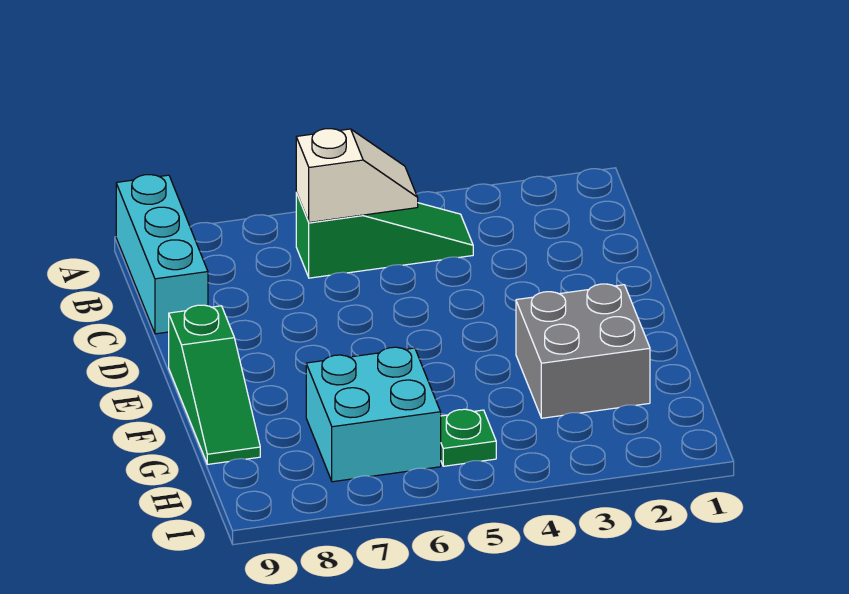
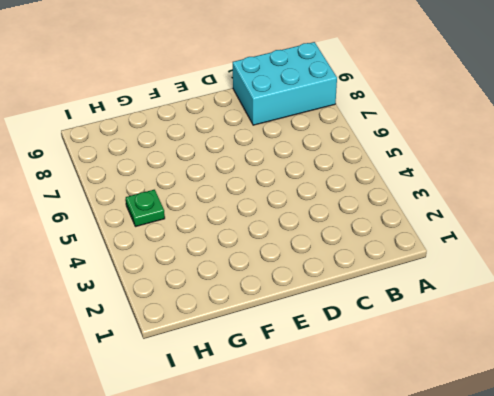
cyan 2x3 brick [233,42,337,125] -> cyan 1x3 brick [116,175,208,334]
none -> green 1x3 slope [296,193,473,278]
none -> green 1x3 slope [169,305,260,464]

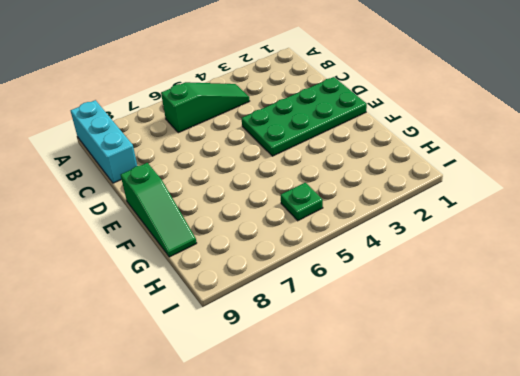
green 2x4 plate [241,77,367,156] -> none
none -> grey 2x2 brick [516,284,650,418]
none -> cyan 2x2 brick [306,347,441,482]

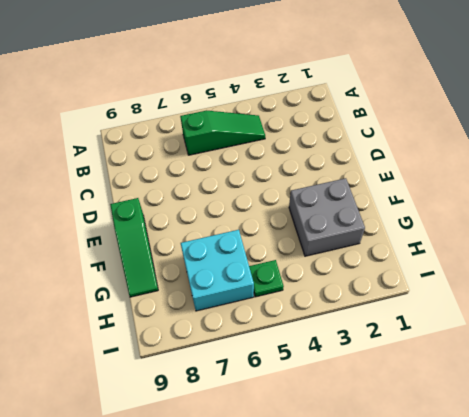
none -> cyan 1x3 brick [116,175,208,334]
none -> white 1x2 slope [296,129,418,223]

